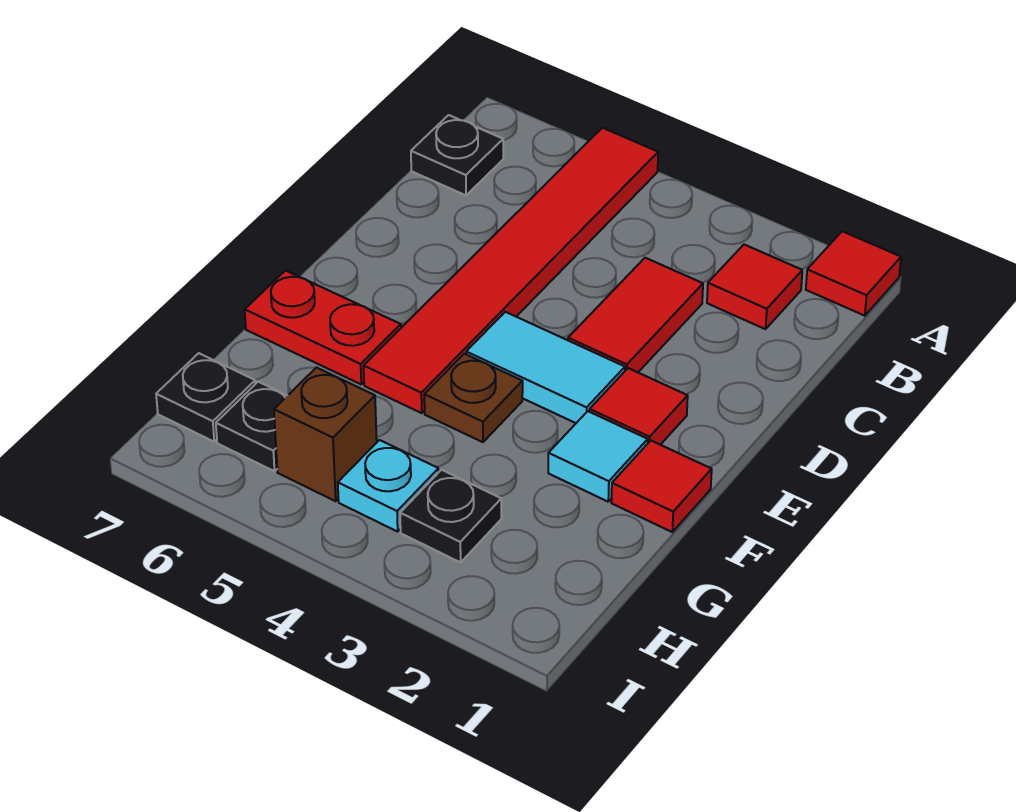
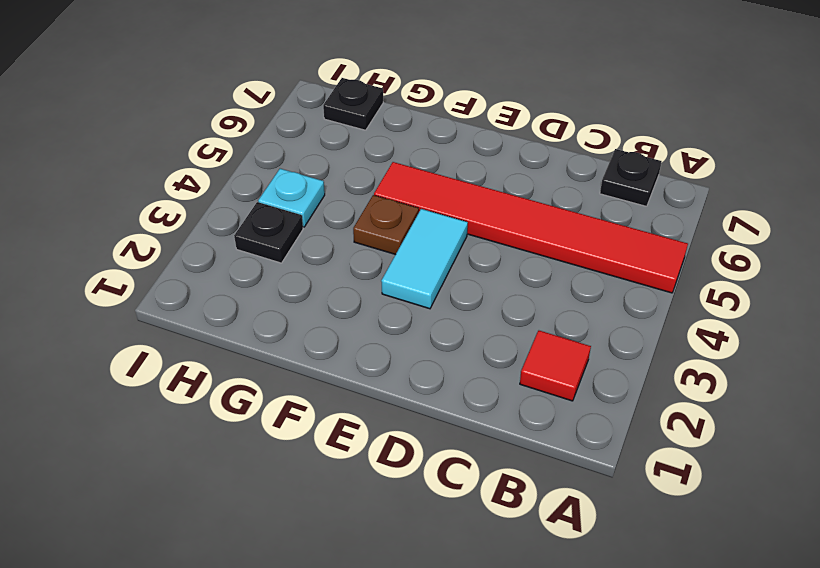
none -> red 1x1 tile [806,231,901,316]
none -> red 1x2 tile [568,258,703,372]
none -> red 1x1 tile [590,368,688,445]

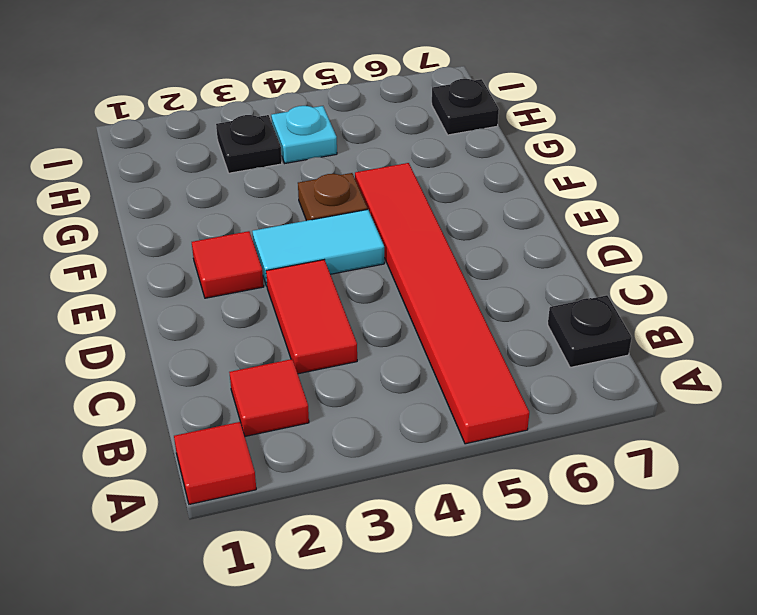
none -> red 1x1 tile [611,441,712,532]
none -> cyan 1x1 tile [548,411,648,502]
none -> red 1x2 plate [245,271,401,384]

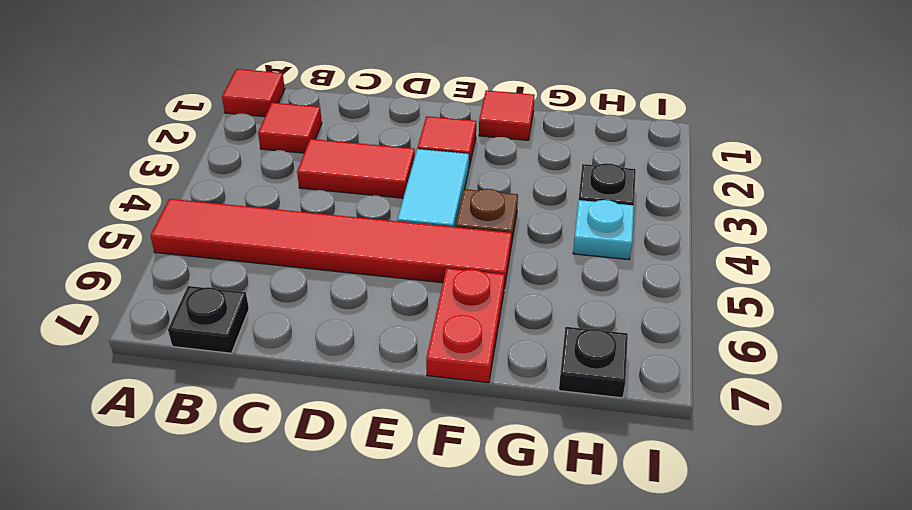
none -> cyan 1x1 tile [548,411,648,502]
none -> brown 1x1 brick [274,368,377,501]
none -> black 1x1 plate [216,382,287,471]

